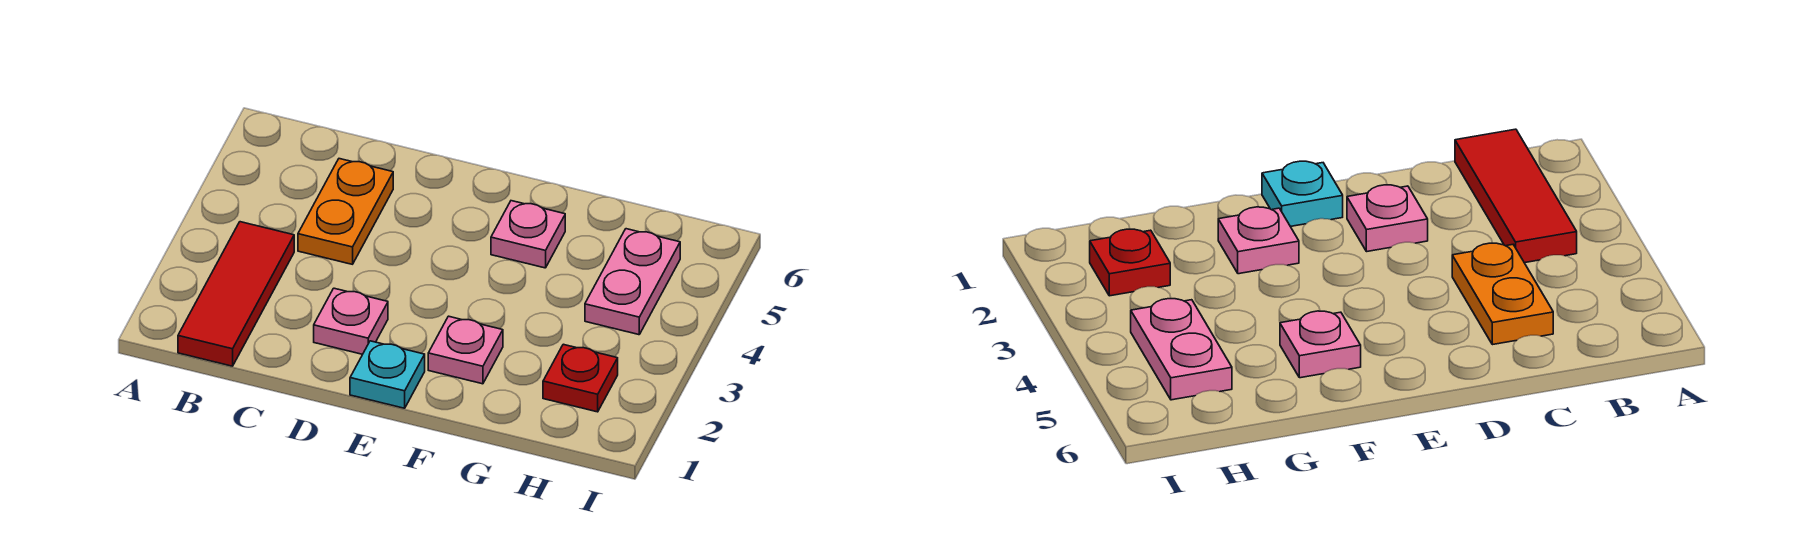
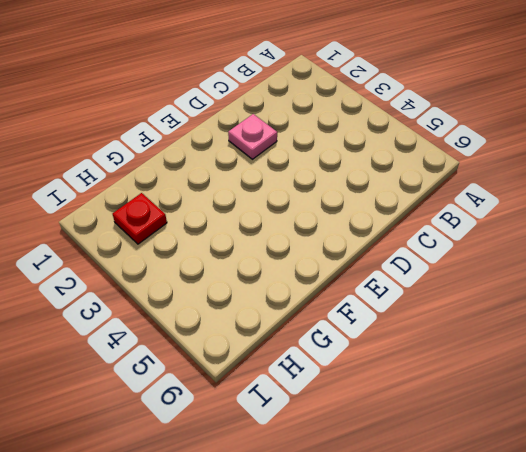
none -> red 1x3 tile [178,222,294,366]
none -> orange 1x2 plate [298,159,393,264]

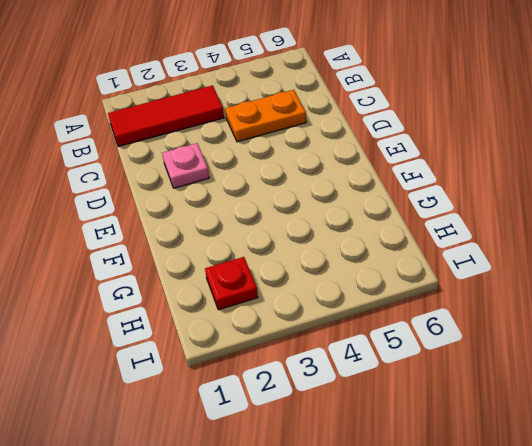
none -> cyan 1x1 plate [350,341,425,408]
none -> pink 1x1 plate [428,316,503,384]

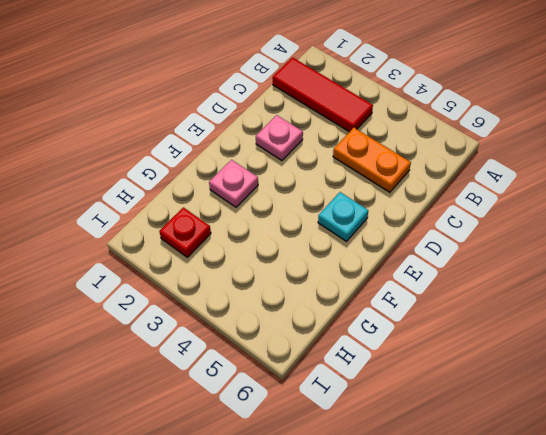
cyan 1x1 plate [318,192,368,241] -> cyan 1x1 plate moved to [350,341,425,408]
none -> pink 1x1 plate [491,201,565,268]
none -> pink 1x2 plate [585,229,680,335]

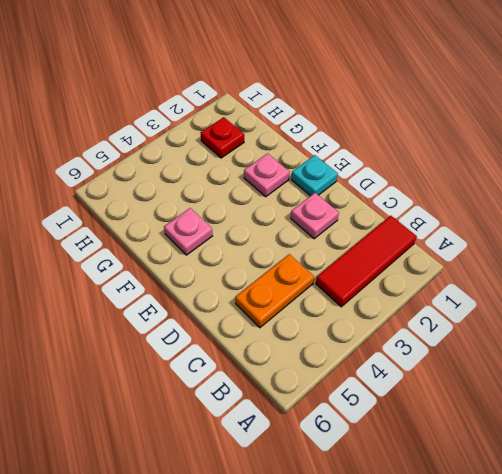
none -> pink 1x2 plate [585,229,680,335]

